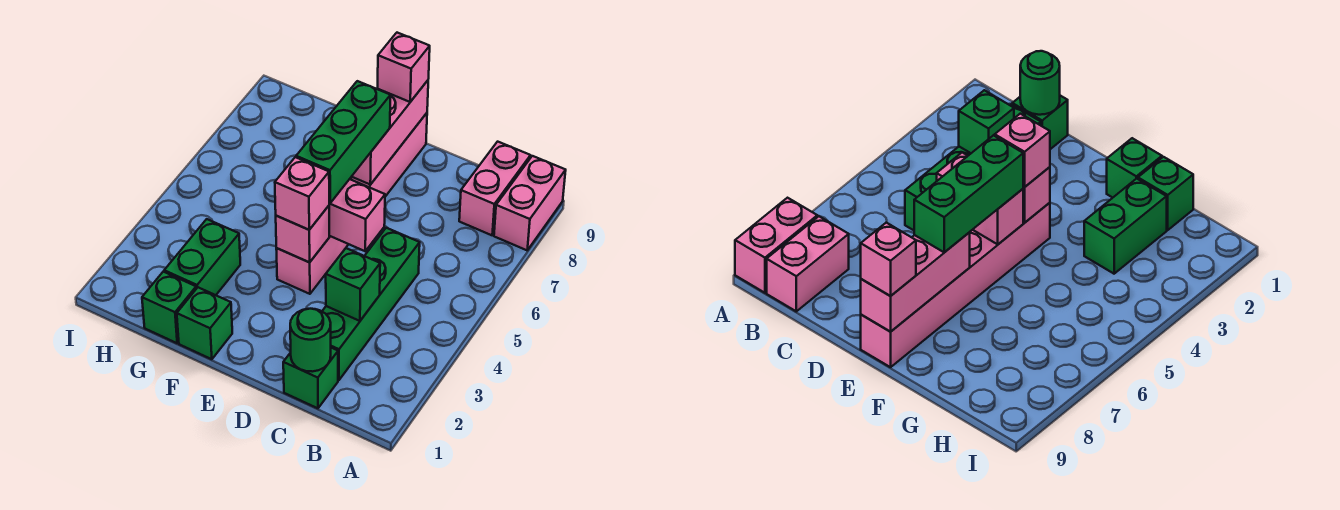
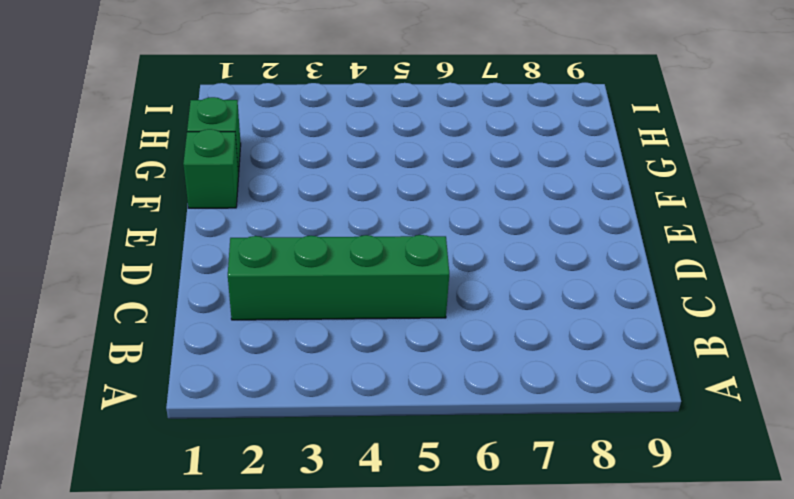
none -> pink 1x2 brick [494,156,566,250]
none -> pink 1x2 brick [459,142,531,235]
none -> green 1x1 brick [283,348,338,408]

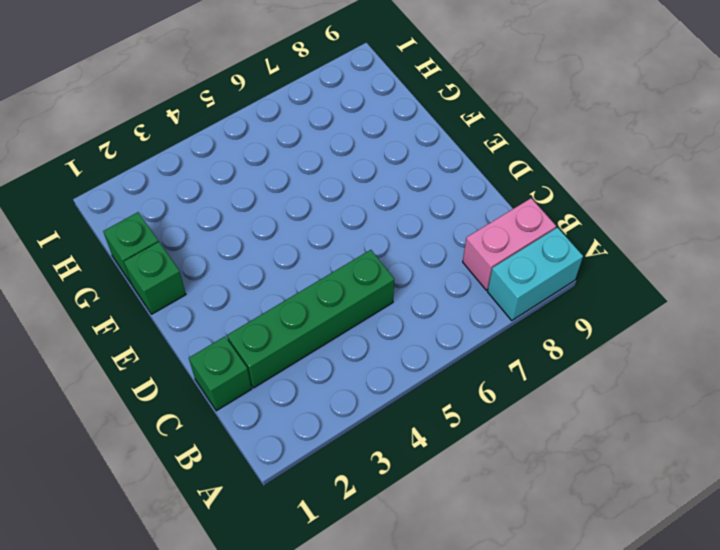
cyan 1x2 brick [487,228,583,321] -> pink 1x2 brick [494,156,566,250]
none -> pink 1x6 brick [276,113,427,294]
none -> green 1x2 brick [164,219,240,295]
none -> green 1x1 round brick [290,309,331,372]

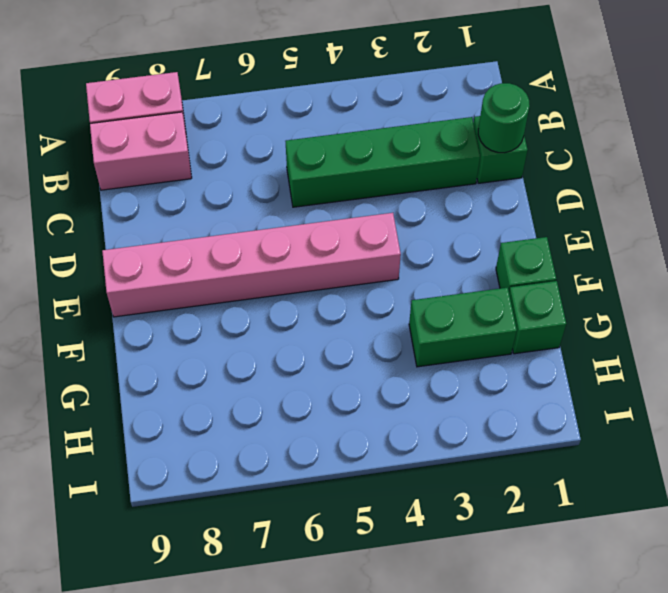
none -> green 1x1 brick [326,248,380,321]
none -> pink 1x2 brick [329,179,385,251]
none -> pink 1x1 brick [276,206,329,262]

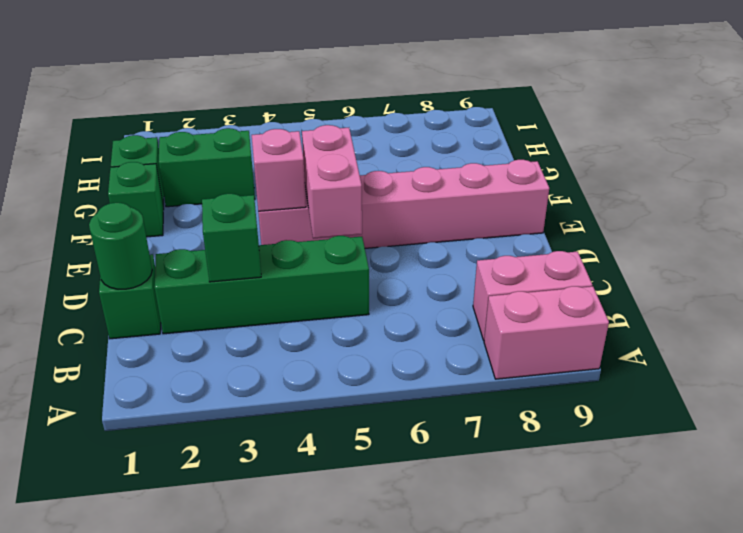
none -> pink 1x3 brick [352,80,428,185]
none -> pink 1x1 brick [275,157,330,230]
none -> green 1x3 brick [296,81,391,203]

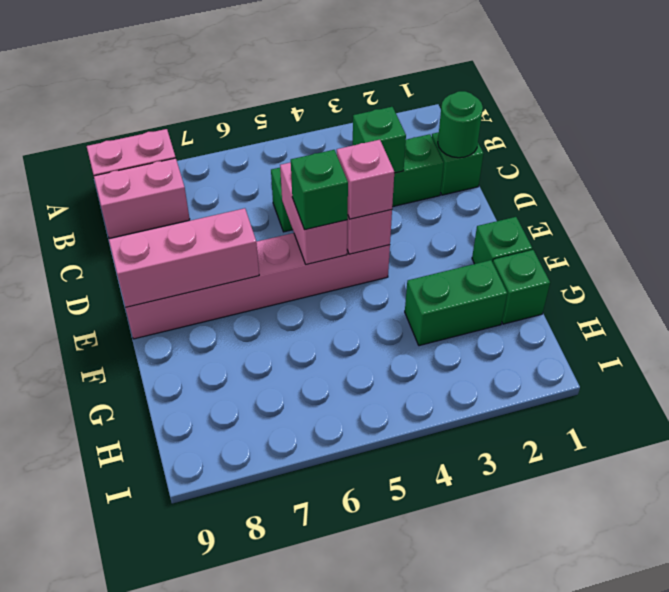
green 1x1 brick [291,150,348,230] -> green 1x3 brick [296,81,391,203]
none -> pink 1x1 brick [377,33,430,102]

